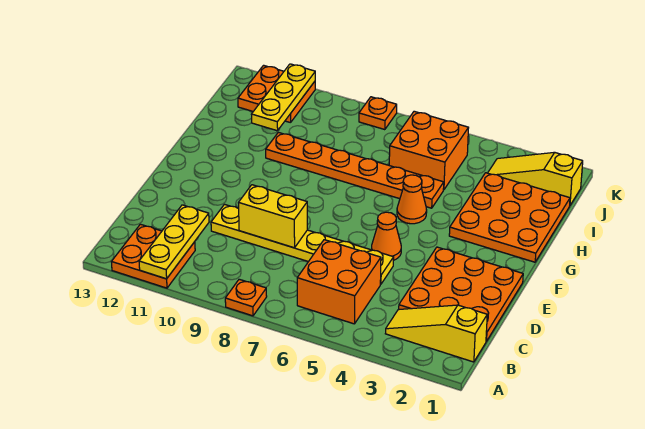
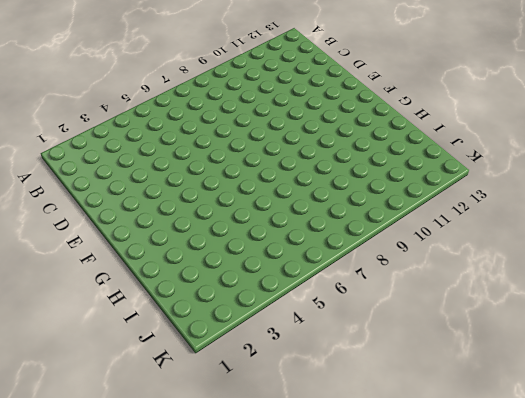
none -> orange 1x1 plate [225,279,267,316]
none -> orange 2x2 plate [112,224,195,288]
none -> yellow 1x3 slope [385,305,487,362]

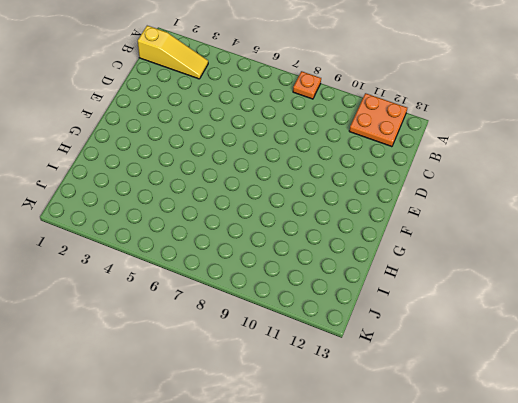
none -> orange 2x2 brick [297,240,381,324]
none -> orange 3x3 plate [399,247,523,341]
none -> yellow 1x6 plate [211,204,394,284]

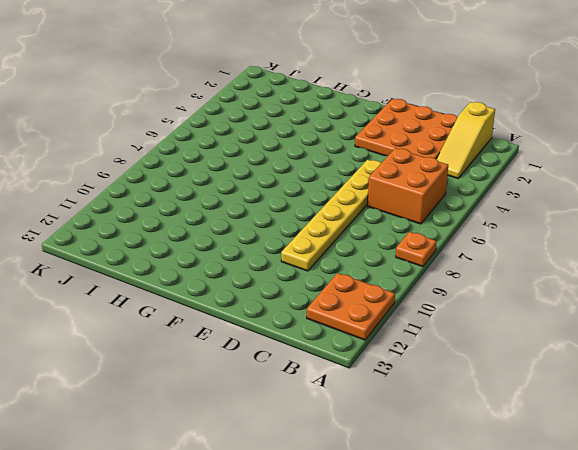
none -> orange 1x1 cone [372,212,401,260]
none -> orange 3x3 plate [449,173,570,262]
none -> orange 1x1 cone [397,175,427,224]

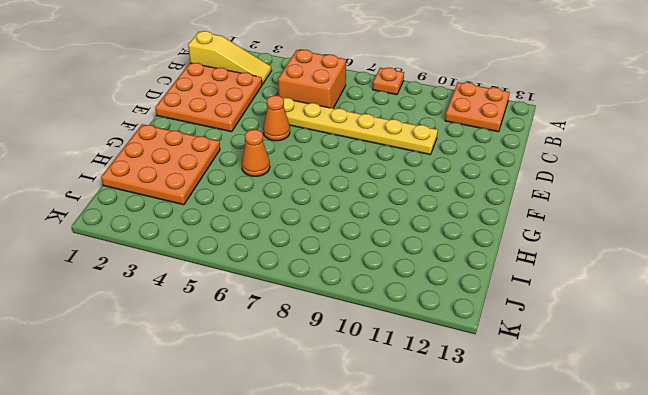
none -> orange 1x6 plate [266,132,444,208]
none -> orange 2x2 brick [389,111,468,190]
none -> yellow 1x3 slope [488,152,583,205]

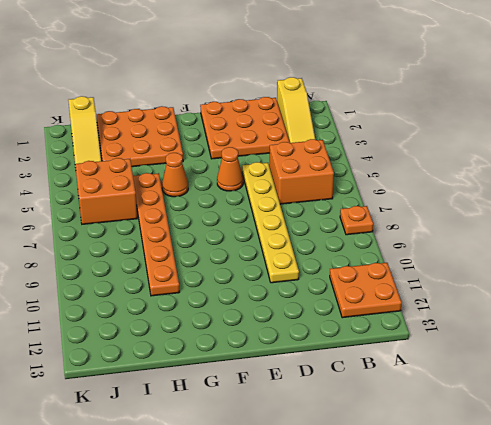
none -> orange 2x2 plate [238,65,315,123]
none -> orange 1x1 plate [359,97,397,130]
none -> yellow 1x3 plate [139,205,209,279]

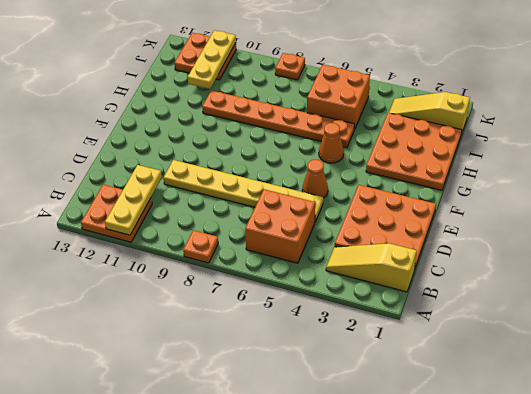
none -> yellow 1x2 brick [239,185,307,248]

